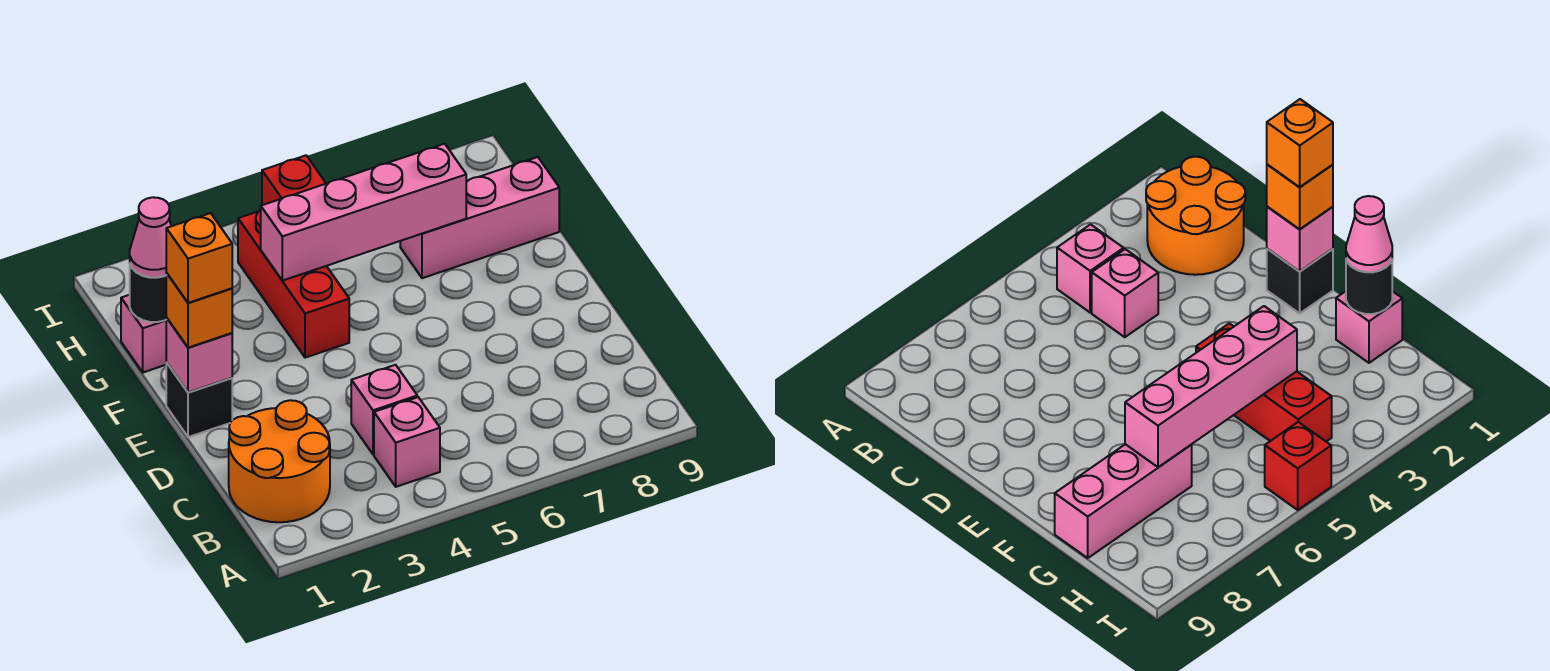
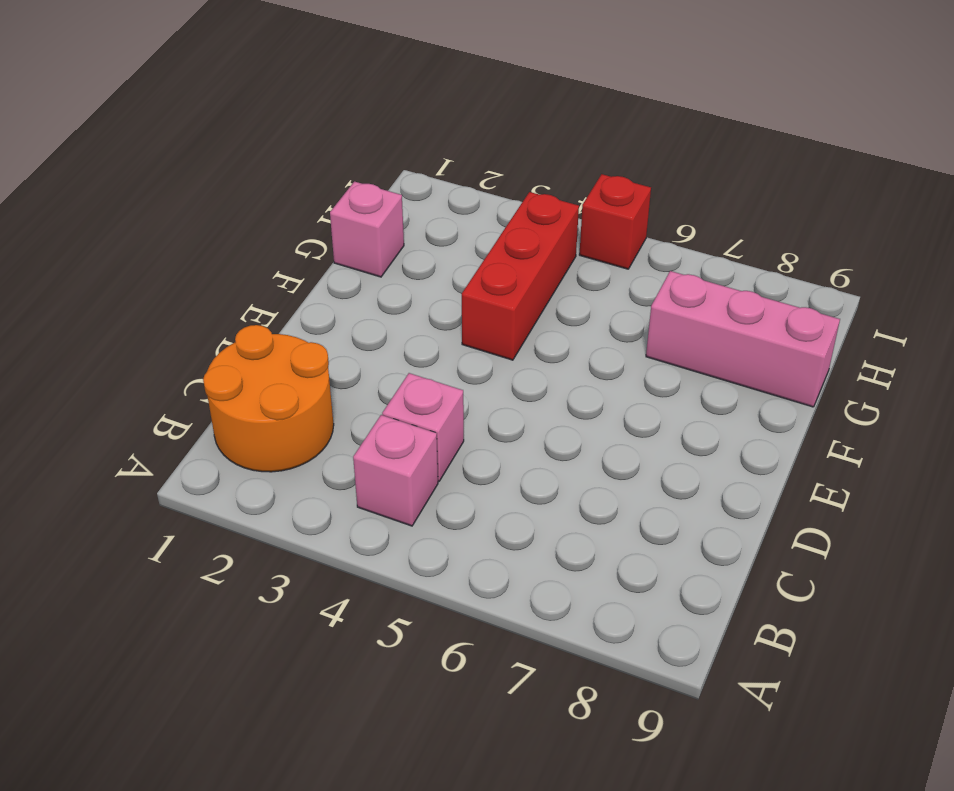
none -> black 1x1 brick [166,363,232,437]
none -> pink 1x1 brick [166,318,232,392]
none -> black 1x1 round brick [130,265,167,322]

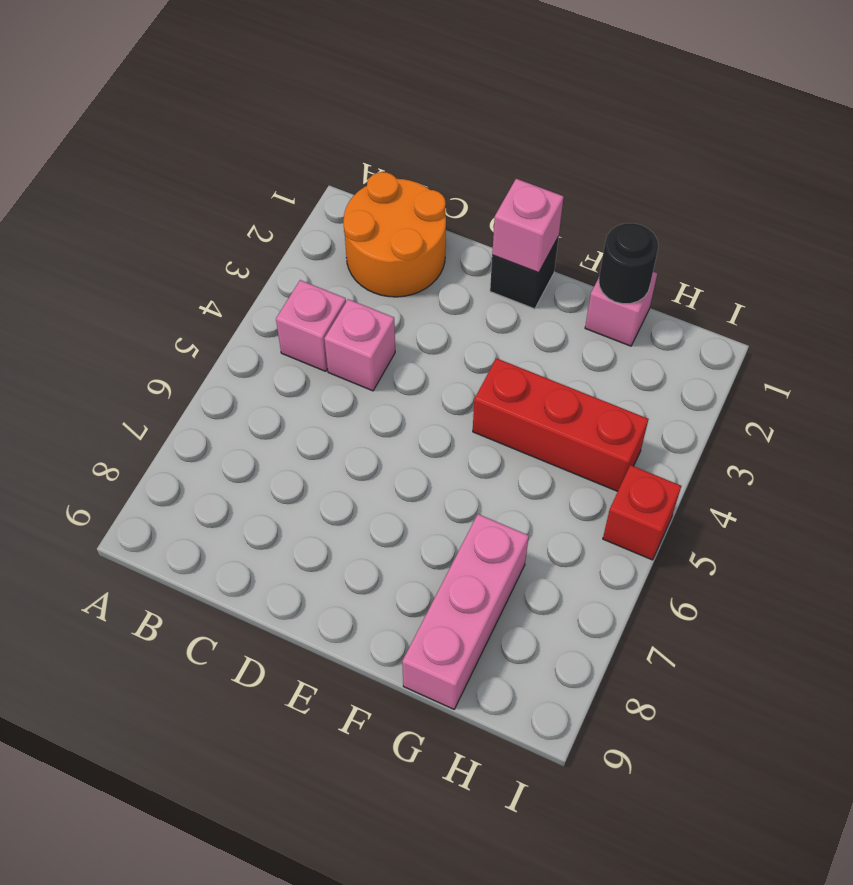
none -> pink 1x4 brick [261,144,466,281]
none -> orange 1x1 brick [166,273,232,348]
none -> pink 1x1 cone [130,197,171,277]

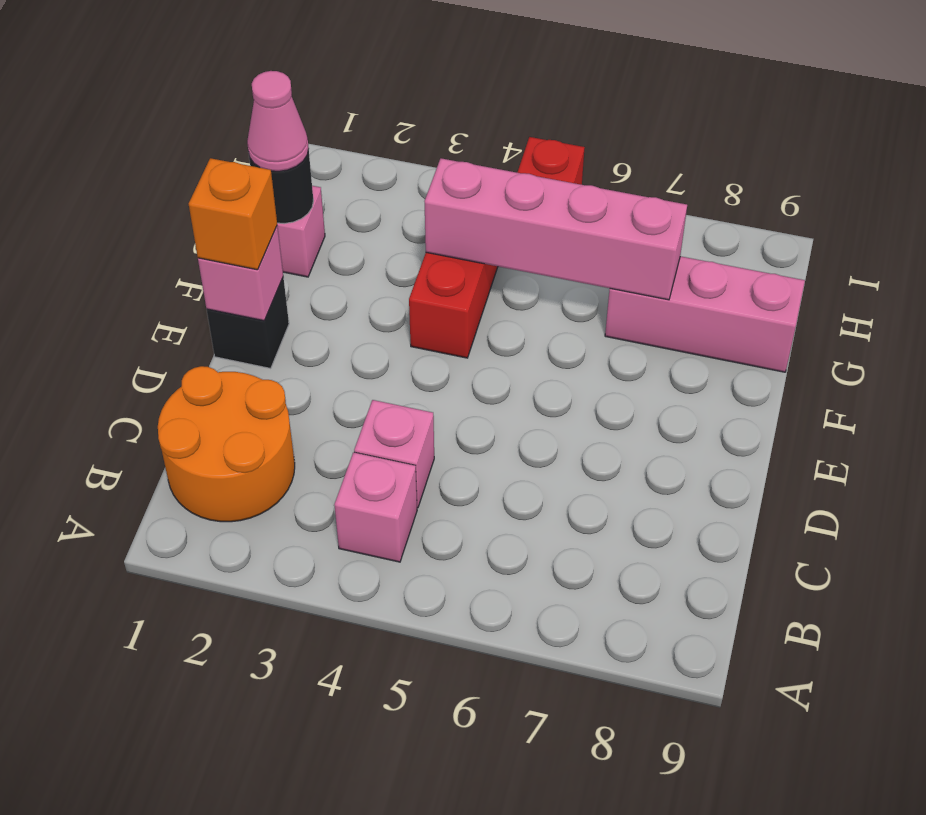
none -> orange 1x1 brick [166,213,232,303]

